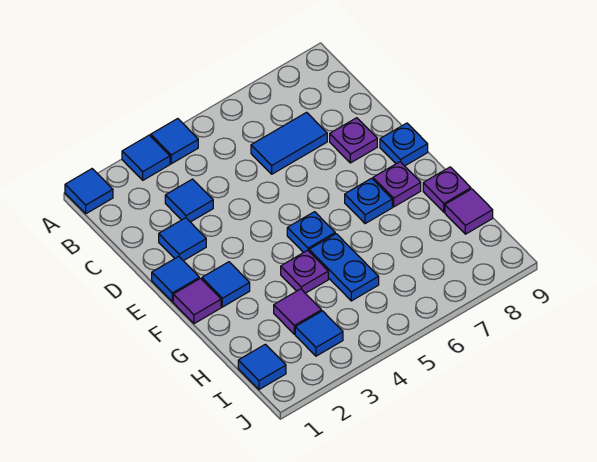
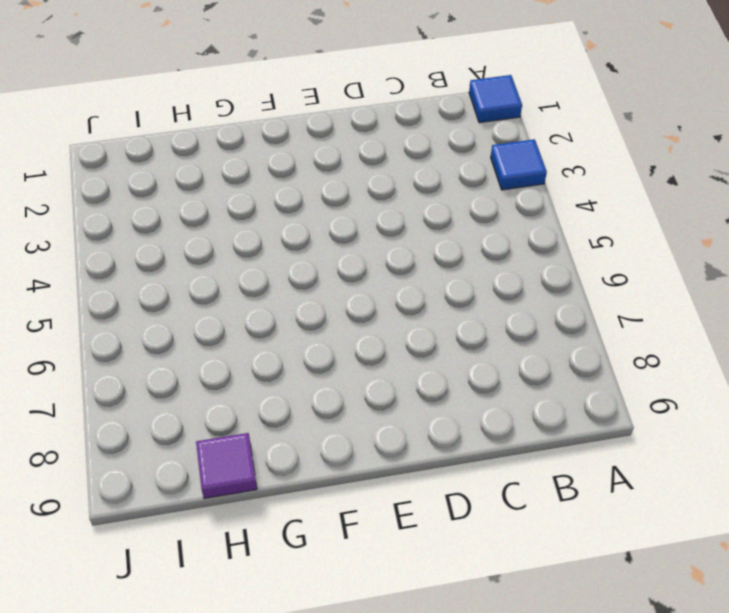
none -> blue 1x1 tile [151,119,198,164]
none -> blue 1x1 tile [165,179,213,222]
none -> blue 1x2 tile [251,112,327,174]

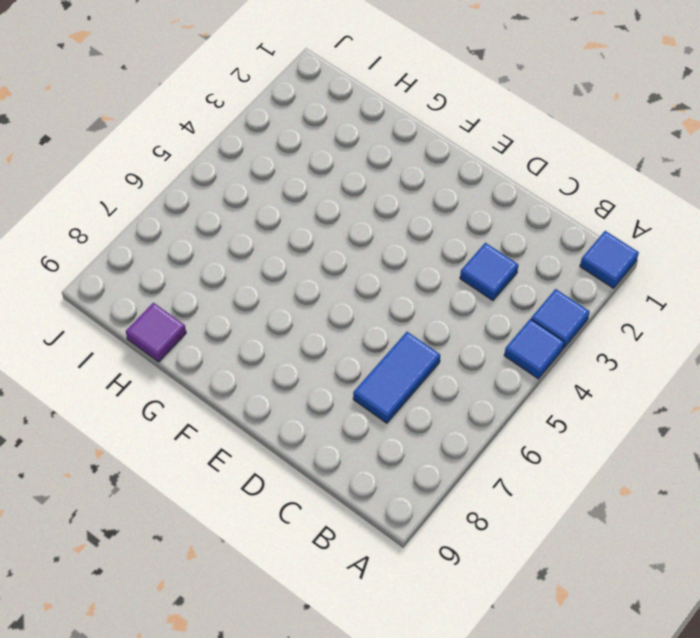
none -> blue 1x1 tile [159,218,206,261]
none -> purple 1x1 plate [330,118,377,163]
none -> blue 1x1 tile [152,256,199,302]

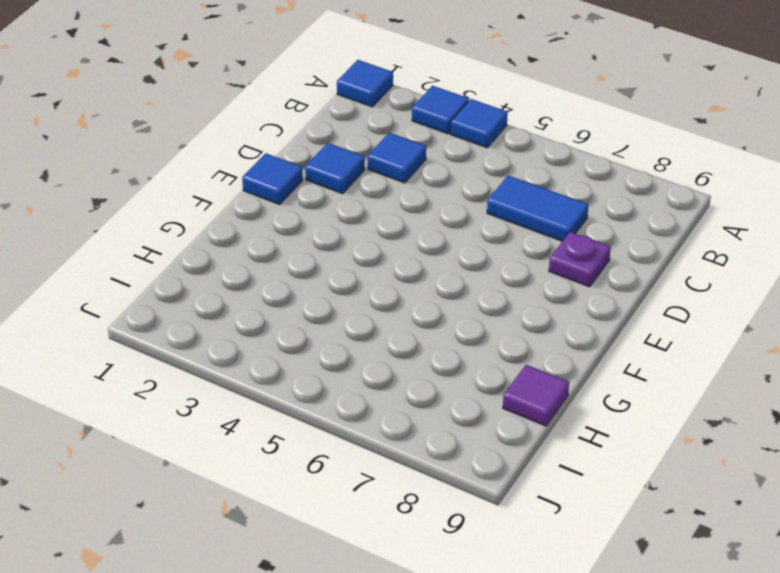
none -> blue 1x1 plate [380,123,428,166]
none -> purple 1x1 tile [173,278,221,324]
none -> blue 1x1 tile [202,262,250,307]

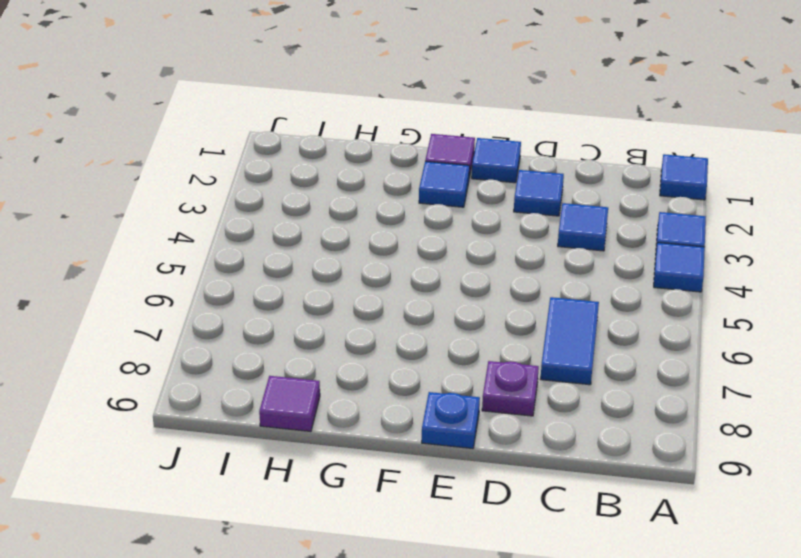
none -> blue 1x1 plate [287,212,335,253]
none -> blue 1x1 plate [345,178,392,224]
none -> purple 1x1 plate [373,162,421,207]

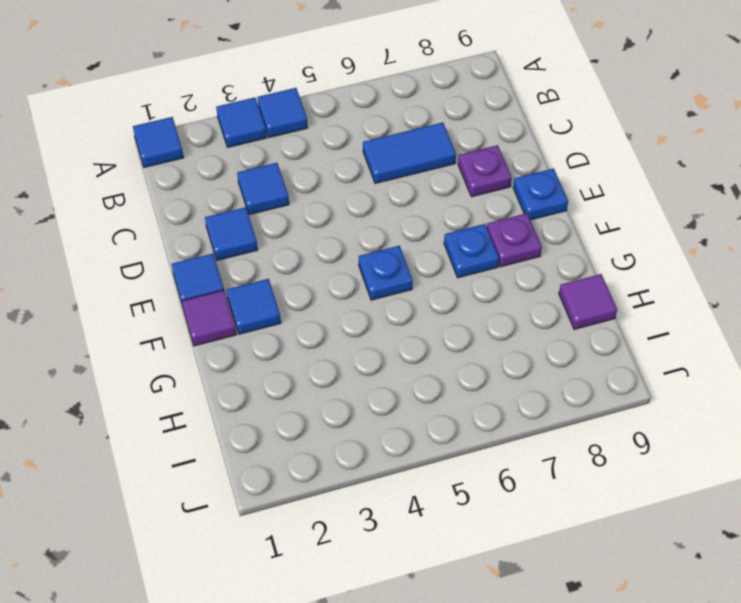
none -> purple 1x1 plate [281,250,328,293]
none -> blue 1x2 plate [309,234,379,301]
none -> purple 1x1 plate [423,167,471,212]

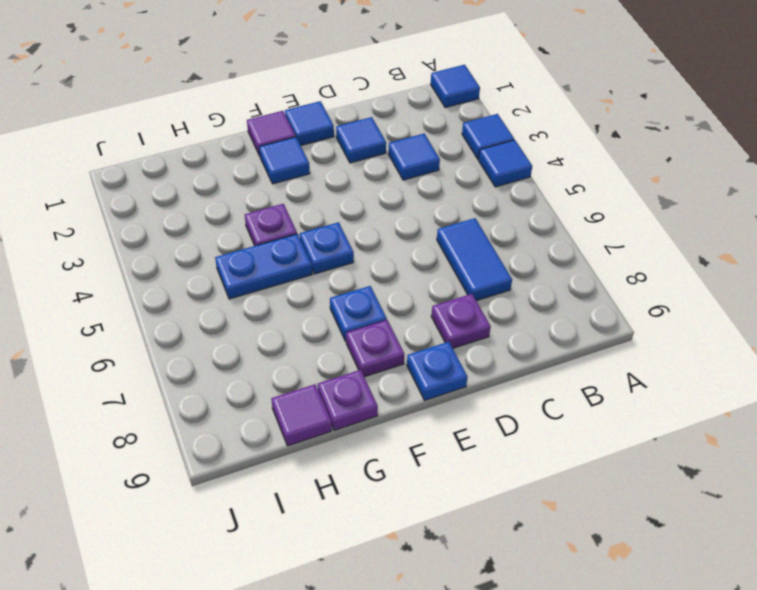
none -> purple 1x1 tile [274,289,321,334]
none -> blue 1x1 tile [238,344,286,389]
none -> blue 1x1 tile [295,311,343,356]

